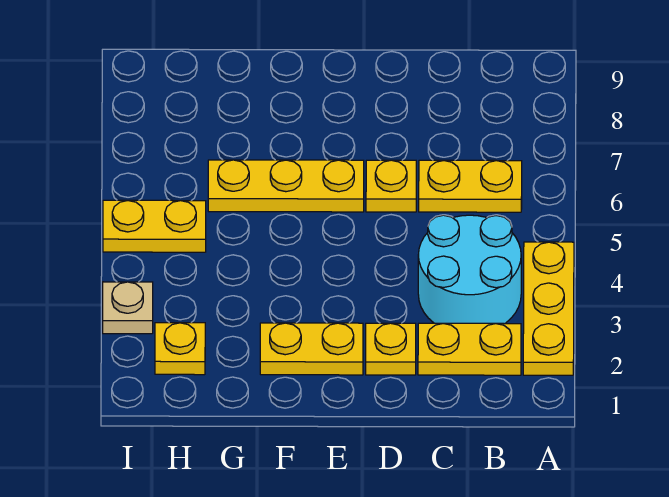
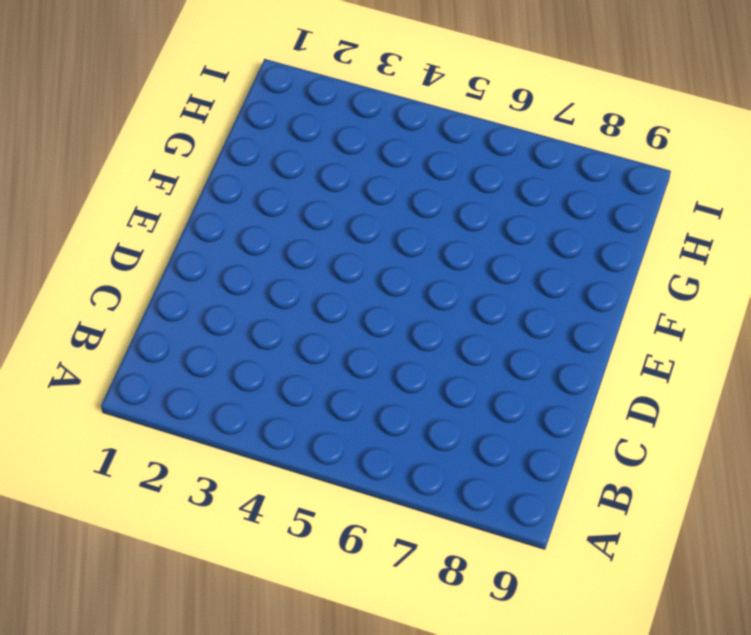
none -> yellow 1x3 plate [523,242,574,375]
none -> yellow 1x2 plate [418,323,521,375]

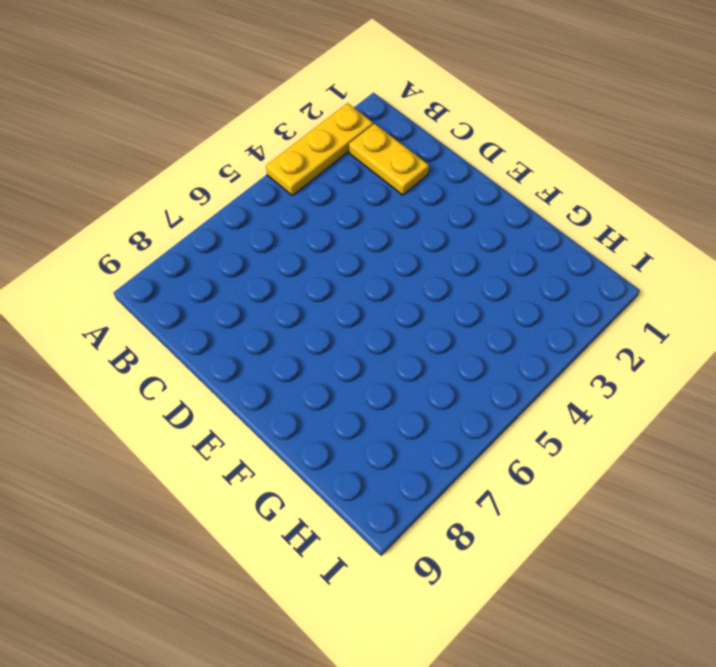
none -> cyan 2x2 round brick [418,215,521,324]
none -> yellow 1x2 plate [419,160,522,212]

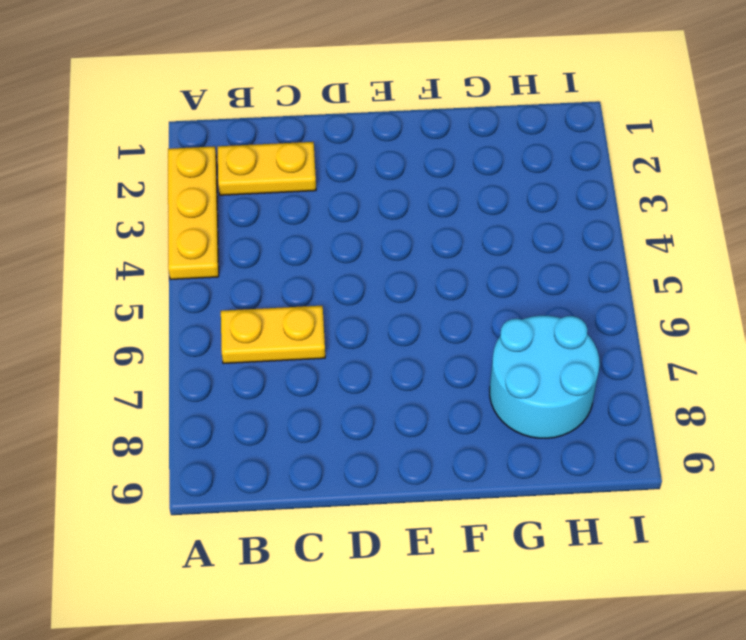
cyan 2x2 round brick [490,316,600,438] -> cyan 2x2 round brick moved to [418,215,521,324]
none -> yellow 1x1 plate [366,323,416,375]
none -> yellow 1x1 plate [366,160,416,212]

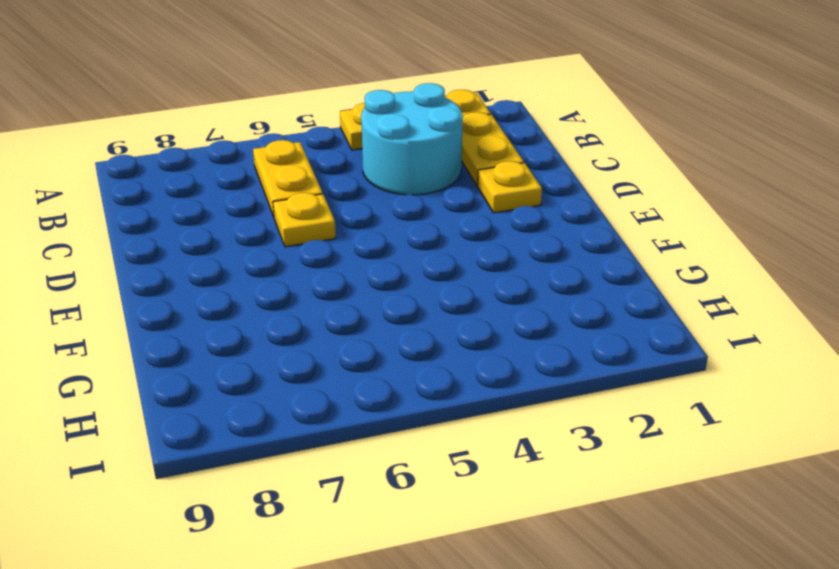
none -> yellow 1x2 plate [260,323,363,375]
none -> yellow 1x3 plate [208,160,364,212]

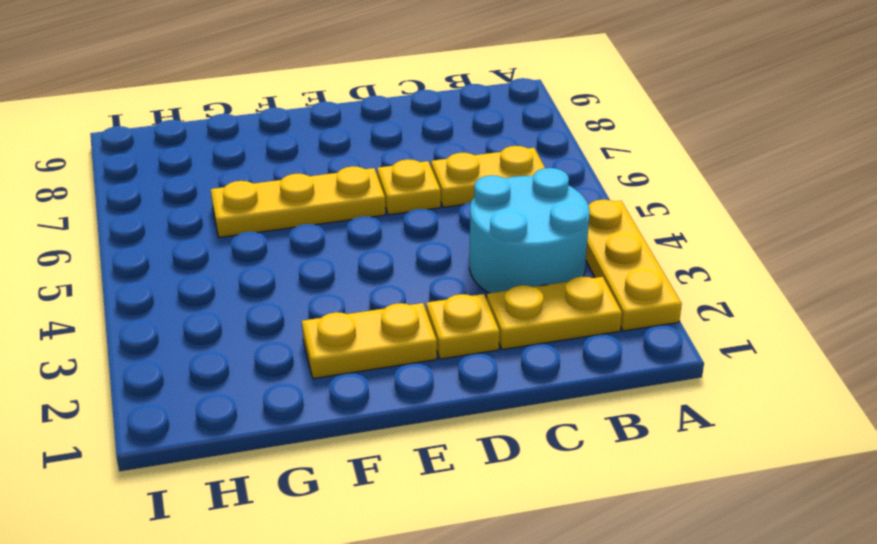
none -> yellow 1x1 plate [155,323,205,375]
none -> yellow 1x2 plate [103,200,206,252]

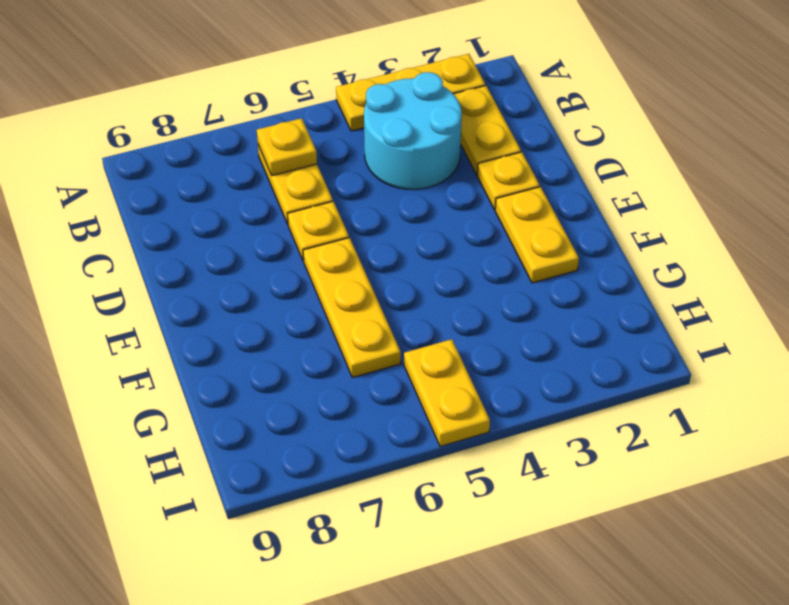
yellow 1x1 plate [257,118,317,176] -> yellow 1x1 plate moved to [155,323,205,375]
none -> tan 1x1 plate [103,282,153,334]

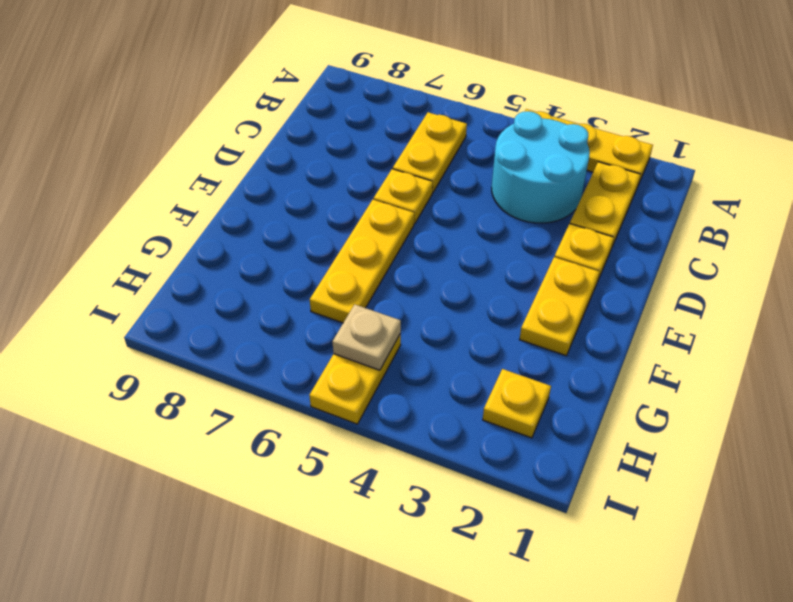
tan 1x1 plate [333,304,401,370] -> tan 1x1 plate moved to [103,282,153,334]

